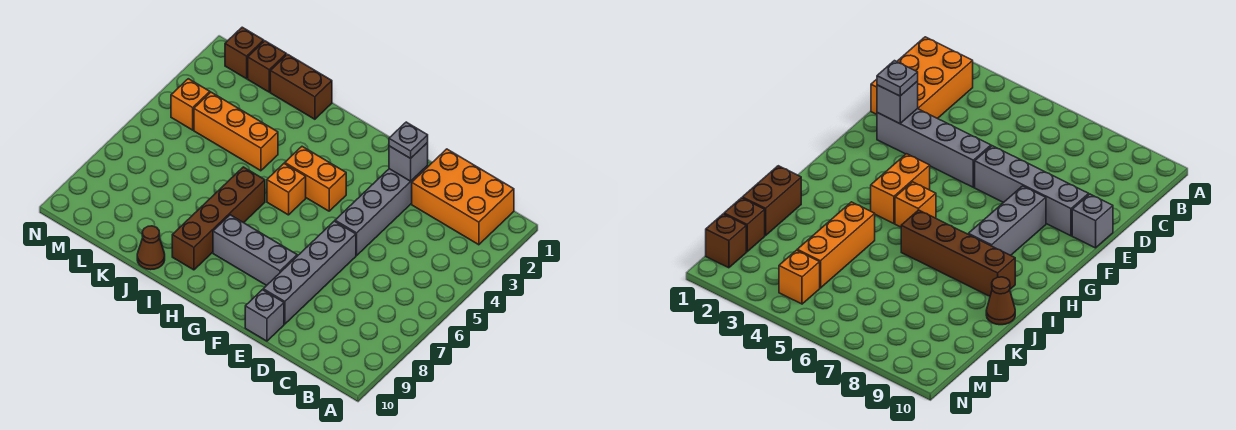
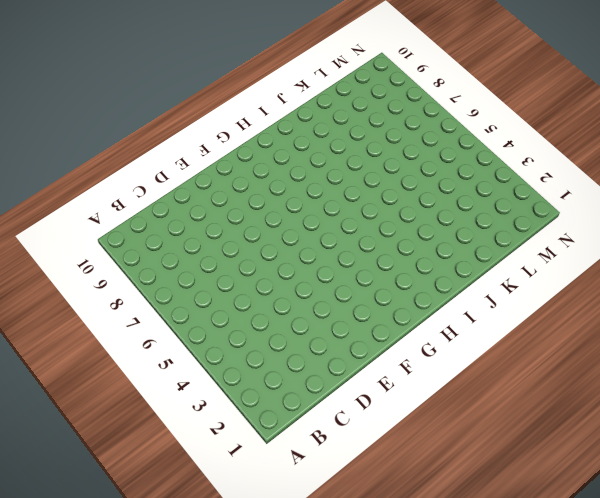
none -> orange 2x3 brick [412,149,514,245]
none -> grey 1x4 brick [335,166,428,255]
none -> grey 1x4 brick [263,221,356,324]

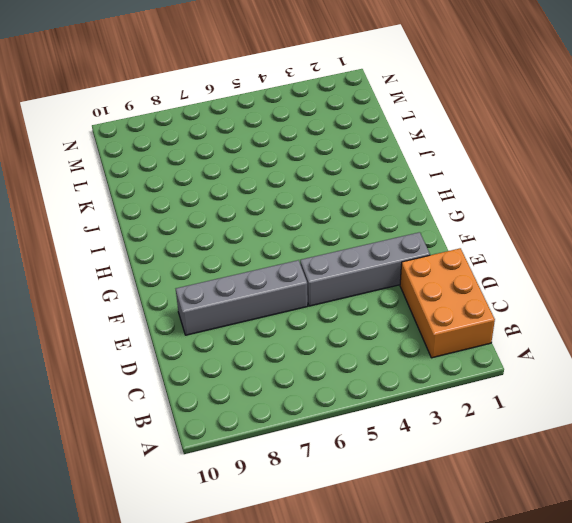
none -> grey 1x1 brick [245,290,284,341]
none -> grey 1x3 brick [213,215,297,285]
none -> orange 1x2 brick [285,147,346,211]

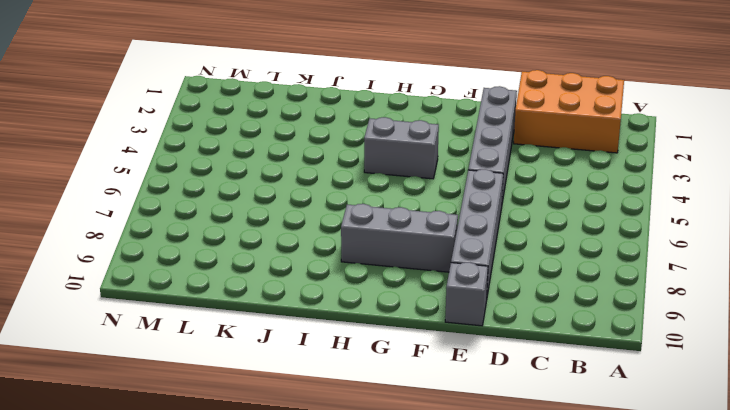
grey 1x2 brick [364,117,439,179] -> orange 1x2 brick [285,147,346,211]
none -> orange 1x1 brick [267,163,306,215]
none -> brown 1x4 brick [172,167,265,270]
none -> brown 1x2 brick [270,54,332,119]

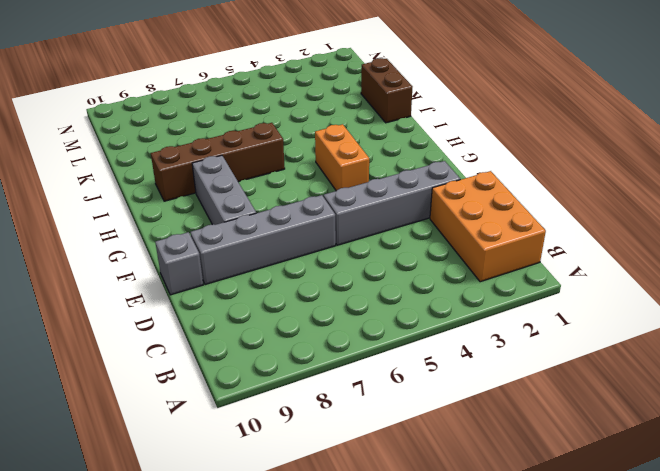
none -> orange 1x1 brick [267,163,306,215]
none -> orange 1x3 brick [194,92,278,171]
none -> brown 1x1 cone [137,226,165,270]

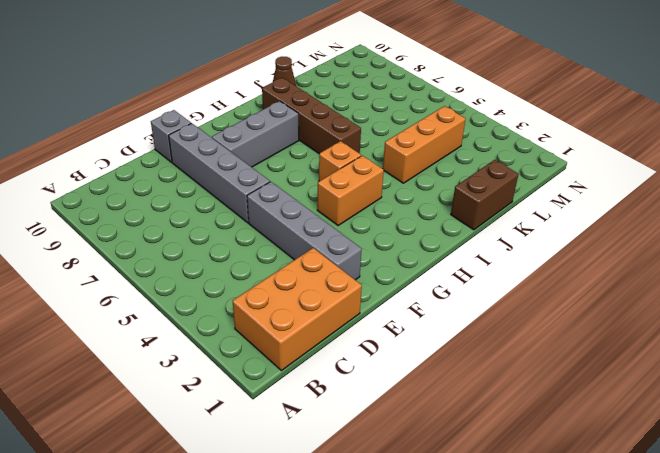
none -> brown 1x1 brick [248,41,286,92]
none -> brown 1x1 brick [225,27,264,79]
none -> orange 1x1 brick [171,79,210,130]

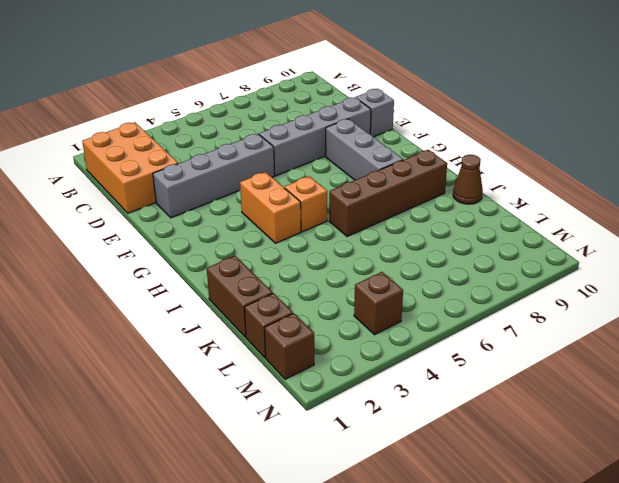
brown 1x1 brick [354,272,403,335] -> orange 1x1 brick [171,79,210,130]
none -> orange 1x3 brick [194,92,278,171]
none -> grey 1x1 brick [389,143,428,181]
none -> grey 1x1 plate [389,122,428,159]

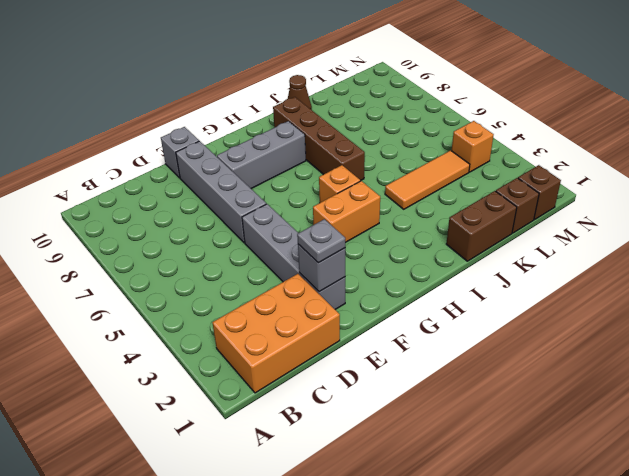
orange 1x3 tile [385,150,470,209] -> orange 1x3 brick [194,92,278,171]

